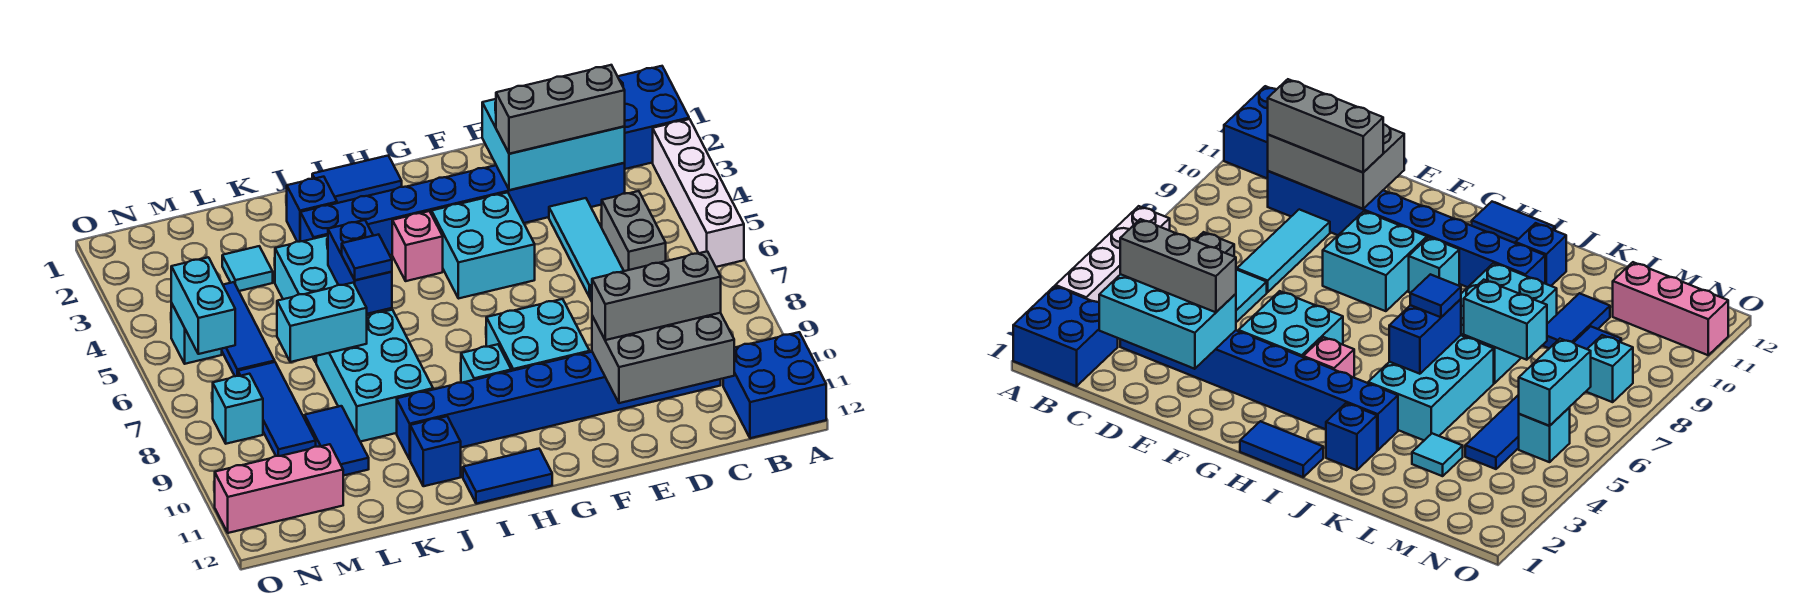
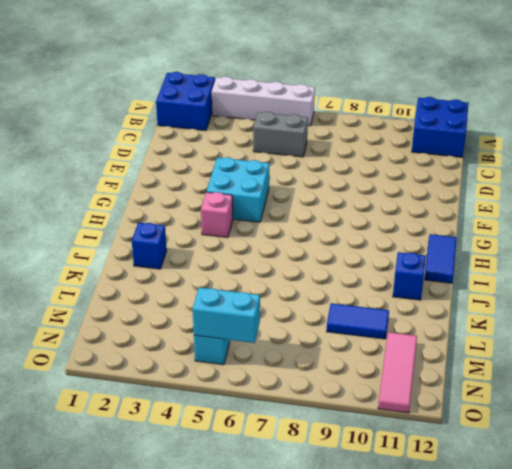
pink 1x3 tile [378,332,417,413] -> pink 1x3 brick [215,444,343,533]
none -> blue 1x8 brick [300,163,625,255]
none -> blue 1x8 brick [397,352,721,459]
none -> cyan 1x3 tile [549,198,624,297]
none -> cyan 1x3 tile [1237,209,1330,292]

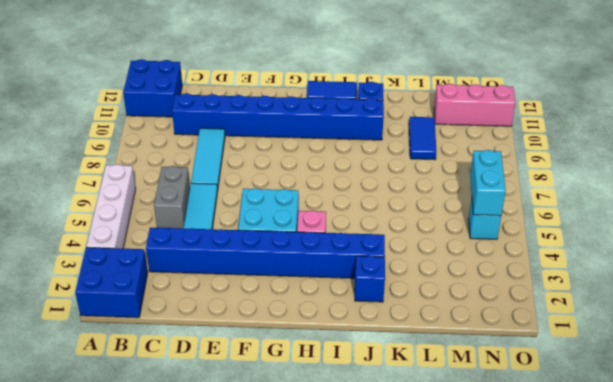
none -> cyan 2x2 brick [486,299,590,371]
none -> blue 1x2 tile [312,156,402,203]
none -> cyan 1x1 brick [461,344,511,383]
none -> cyan 2x3 brick [275,235,392,362]

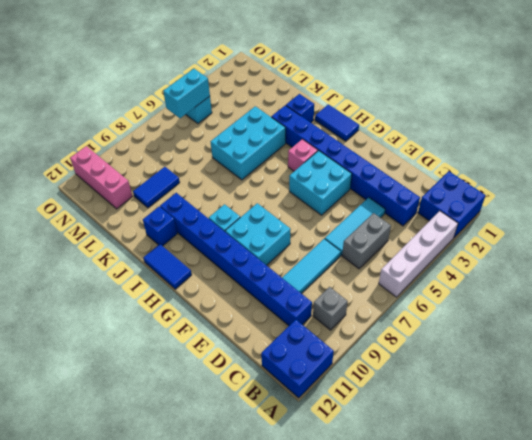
grey 1x1 brick [313,287,348,330] -> none
none -> cyan 2x3 brick [316,310,433,442]
none -> cyan 1x1 tile [222,246,273,291]
none -> blue 1x3 tile [222,282,275,376]
none -> blue 1x3 tile [238,362,316,456]

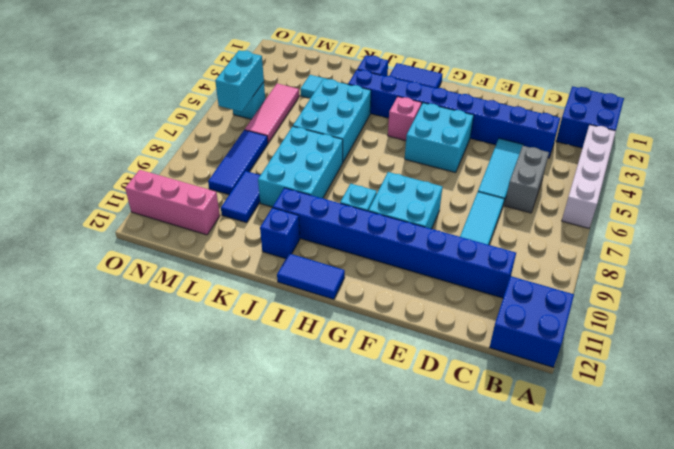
pink 1x3 tile [245,84,299,143] -> blue 1x3 tile [222,282,275,376]
none -> cyan 1x1 brick [213,374,263,444]
none -> cyan 2x3 brick [482,99,625,190]
none -> grey 2x3 brick [592,313,734,403]
none -> blue 1x2 brick [328,220,392,314]

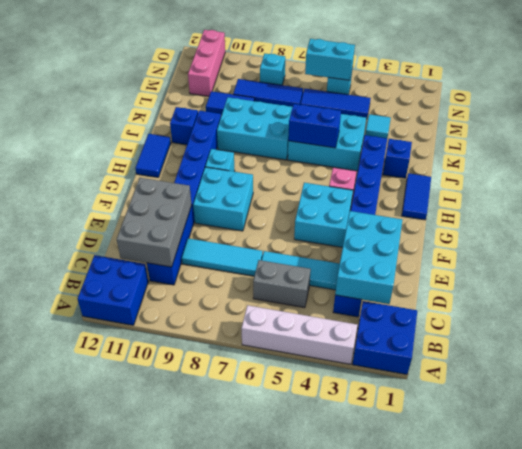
none -> cyan 1x2 brick [277,283,367,362]
none -> grey 1x3 brick [496,65,625,154]
none -> grey 1x3 brick [592,251,721,340]
none -> blue 1x1 tile [342,234,392,280]

